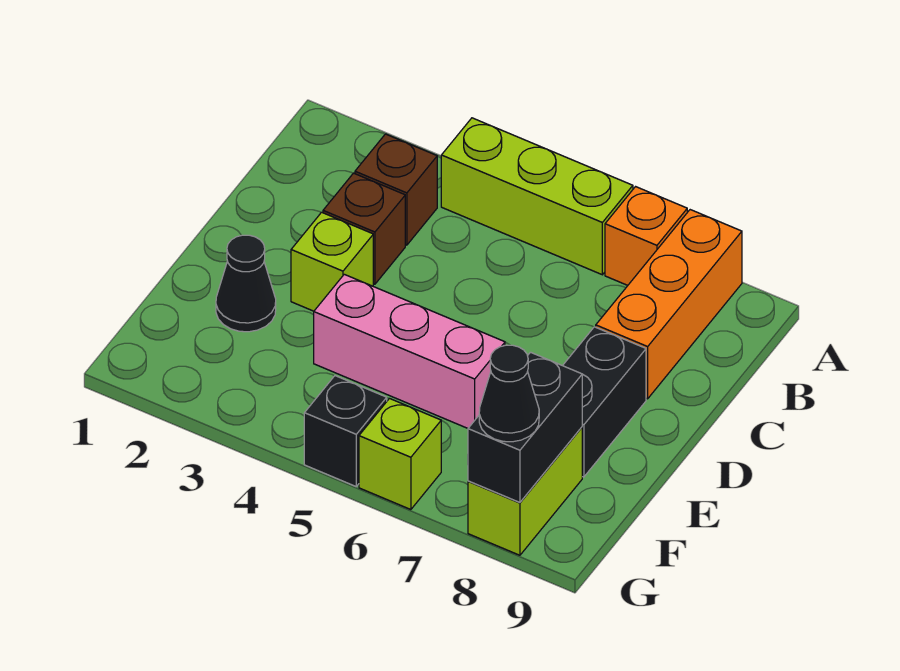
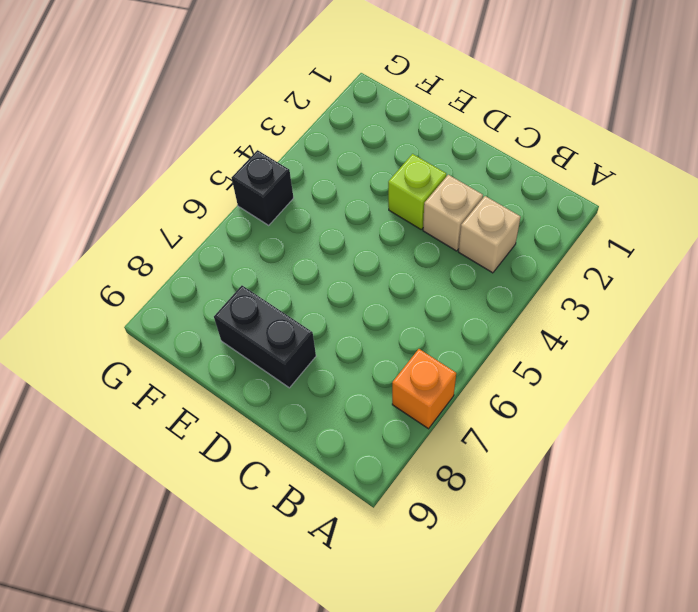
tan 1x1 brick [459,196,521,273] -> brown 1x1 brick [355,134,437,245]
tan 1x1 brick [423,175,483,251] -> brown 1x1 brick [323,173,405,284]
none -> lime 1x3 brick [441,118,633,275]
none -> orange 1x3 brick [596,210,742,399]
none -> black 1x1 cone [216,235,276,332]

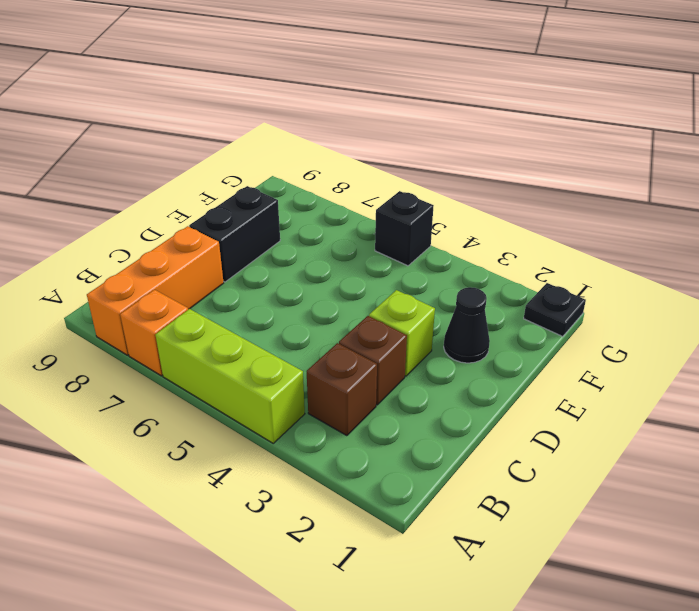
black 1x1 plate [524,283,586,337] -> none
none -> pink 1x3 brick [314,274,505,428]
none -> lime 1x2 brick [468,427,582,555]
none -> lime 1x1 brick [359,399,441,510]

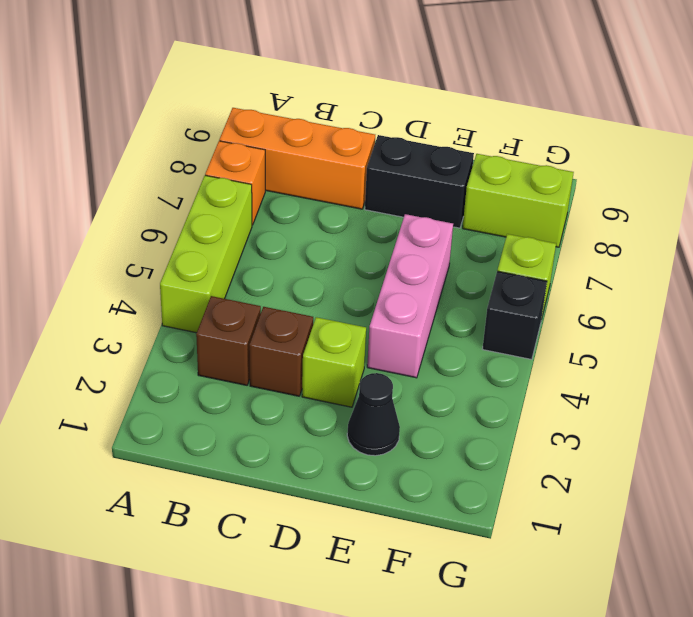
none -> black 1x2 brick [468,352,582,502]
none -> black 1x1 cone [479,345,539,442]

